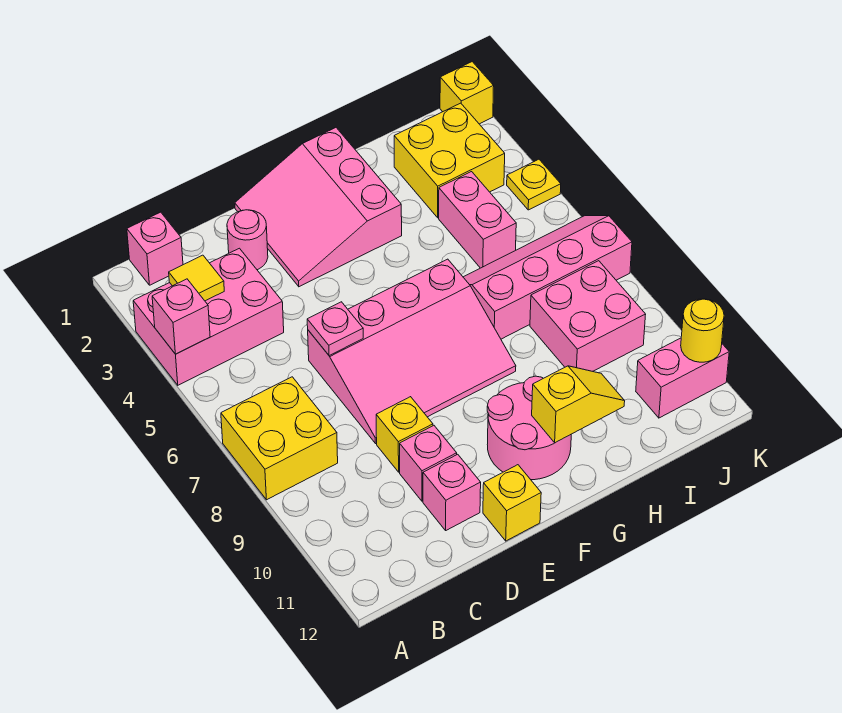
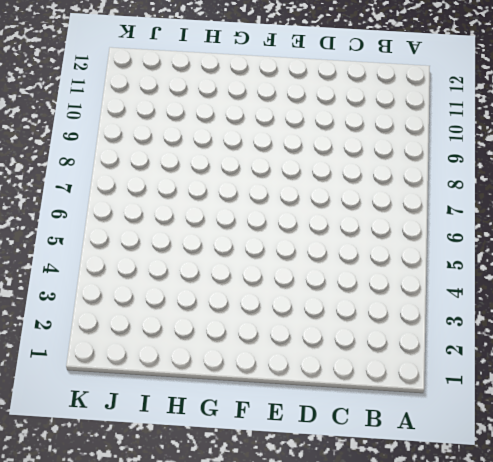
none -> pink 2x3 brick [133,248,284,385]
none -> yellow 2x2 brick [221,377,338,500]
none -> pink 1x1 brick [127,212,183,285]

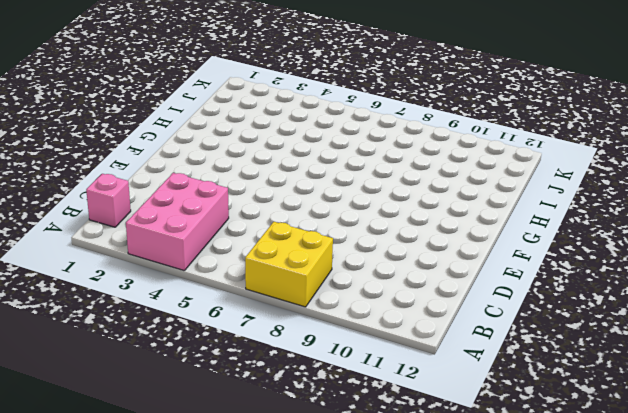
none -> pink 1x1 round brick [227,210,268,270]
none -> pink 3x4 slope [308,259,516,443]
none -> yellow 1x1 brick [376,397,433,472]

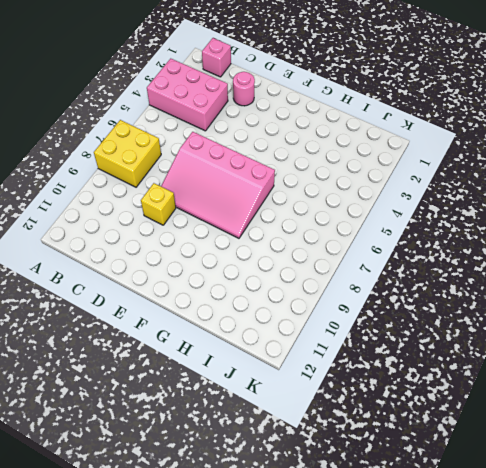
none -> pink 1x1 brick [400,426,457,501]
none -> pink 1x1 brick [423,454,481,530]
none -> pink 3x3 slope [235,128,402,287]

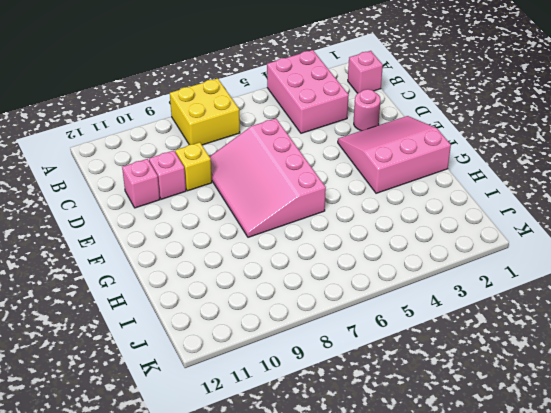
none -> yellow 1x1 brick [483,465,541,541]
none -> pink 2x2 round brick [487,376,571,480]
none -> pink 2x4 slope [463,216,632,339]

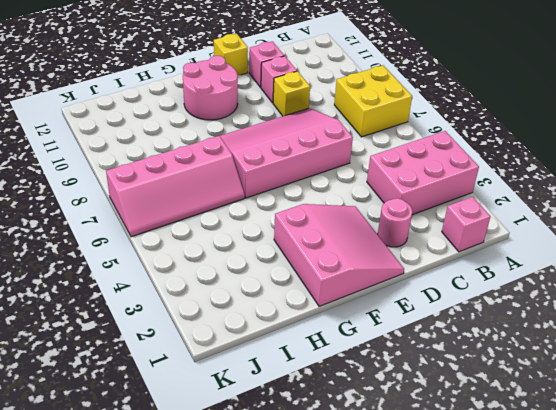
none -> yellow 2x2 brick [394,103,505,218]
none -> pink 1x2 brick [439,172,516,268]
none -> pink 2x2 brick [530,261,646,371]

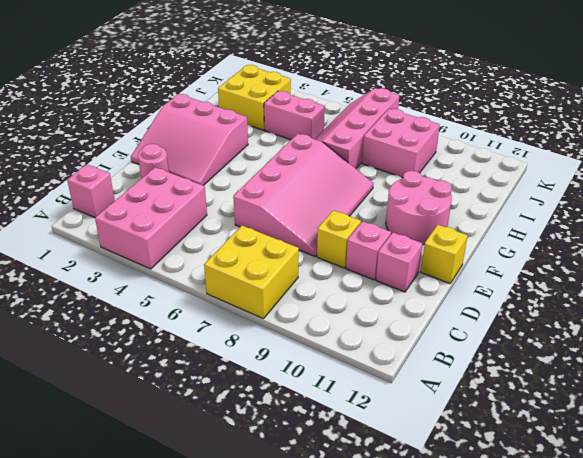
none -> pink 1x2 brick [636,338,729,418]
none -> yellow 1x1 brick [440,62,494,124]
none -> yellow 1x1 plate [507,159,561,210]

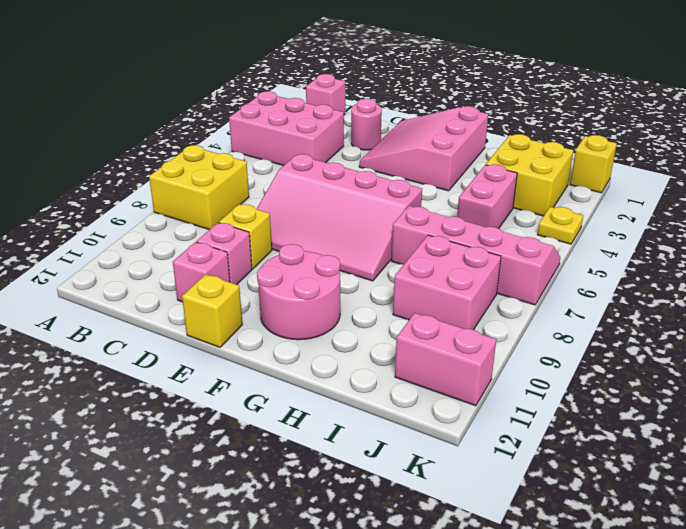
none -> pink 1x1 brick [152,279,210,354]
none -> yellow 1x1 tile [169,255,224,301]
none -> pink 1x1 plate [307,302,363,356]

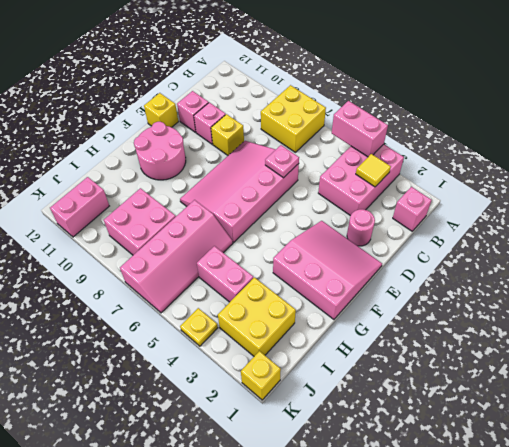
pink 1x2 brick [332,101,388,157] -> pink 1x1 brick [152,279,210,354]
none -> yellow 1x2 slope [532,366,625,443]
none -> yellow 1x1 round brick [681,299,724,362]

